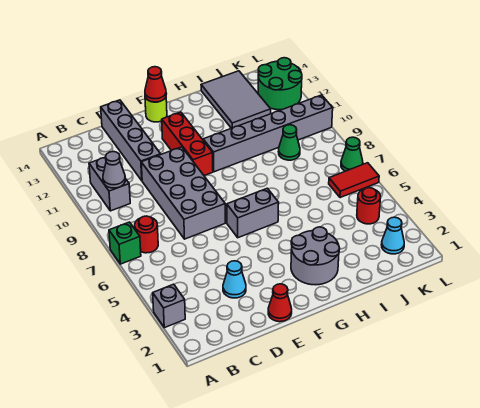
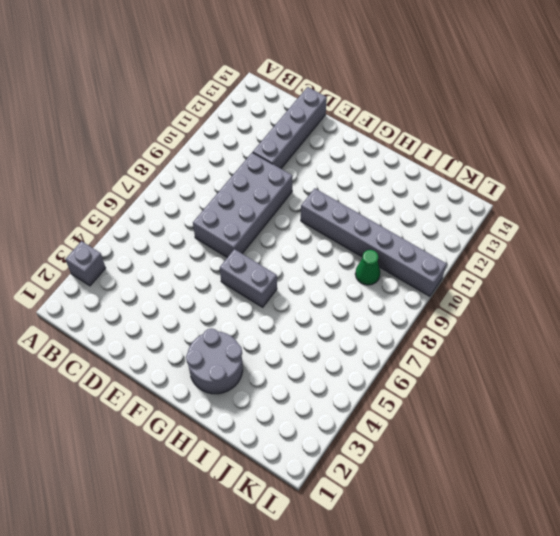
none -> green 1x1 brick [109,222,141,264]
none -> red 1x1 round brick [135,216,158,253]
none -> grey 1x2 brick [89,157,130,211]

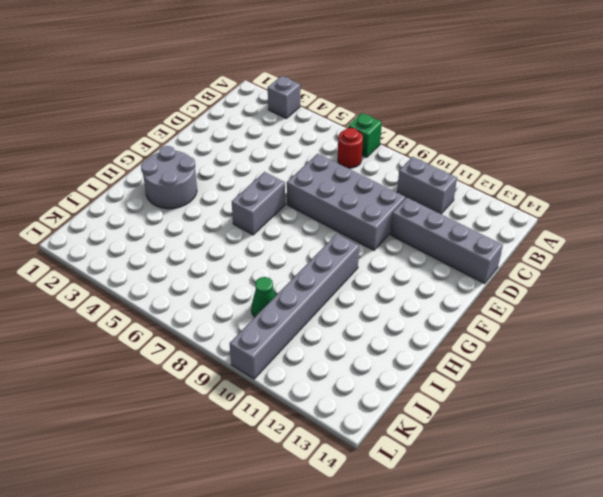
none -> cyan 1x1 cone [223,261,246,298]
none -> red 1x1 cone [268,284,292,322]
none -> red 1x3 brick [162,112,213,175]

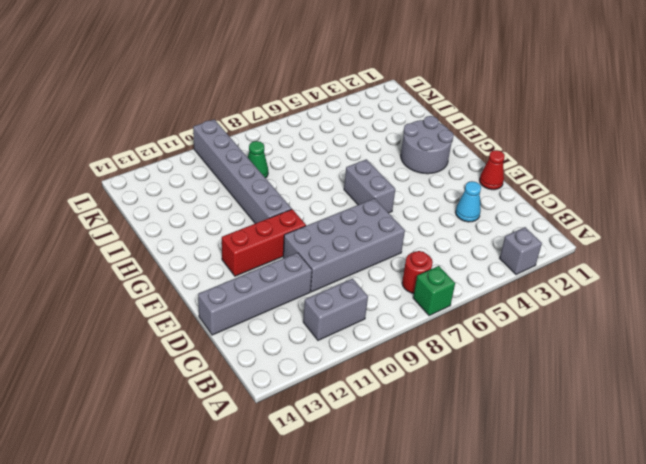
none -> lime 1x1 round brick [145,97,167,122]
none -> grey 2x3 tile [201,71,271,128]
none -> cyan 1x1 cone [381,217,404,254]

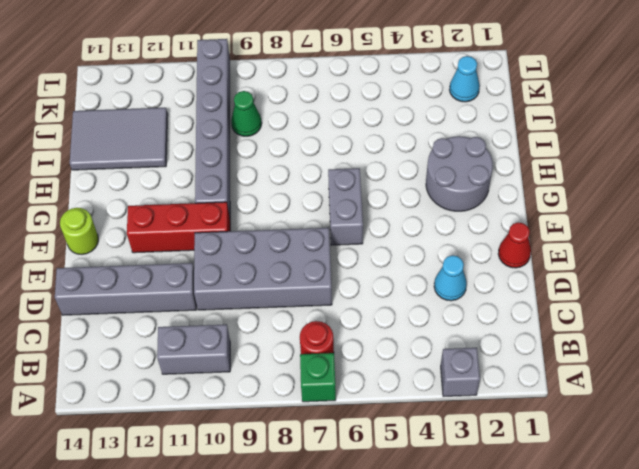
none -> red 1x1 round brick [357,188,381,224]
none -> red 1x2 tile [329,163,379,198]
none -> green 2x2 round brick [258,58,302,110]

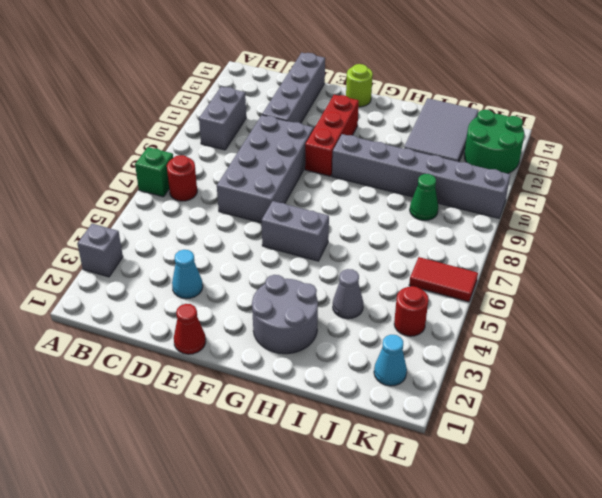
grey 1x1 cone [333,269,363,319] -> grey 1x1 cone moved to [103,152,125,188]
none -> green 1x1 cone [341,137,363,171]
none -> red 1x1 cone [145,67,166,102]

